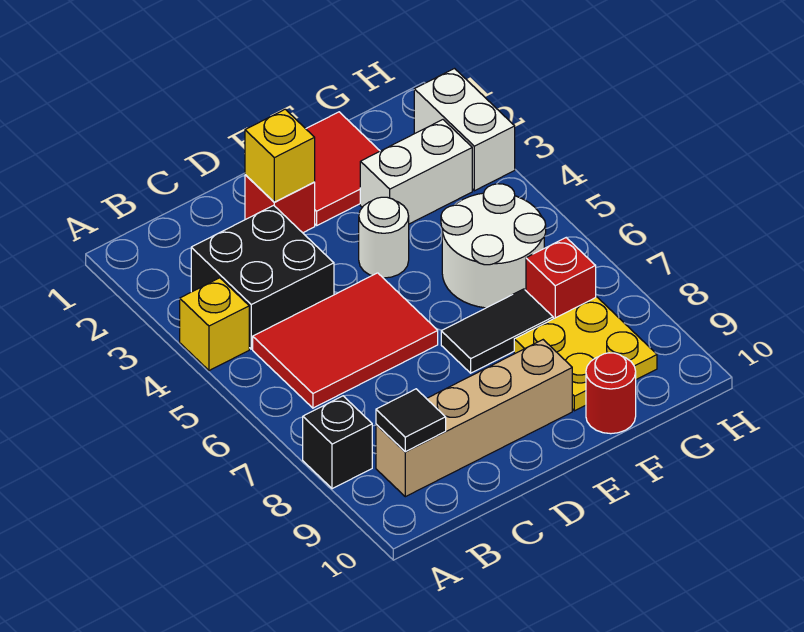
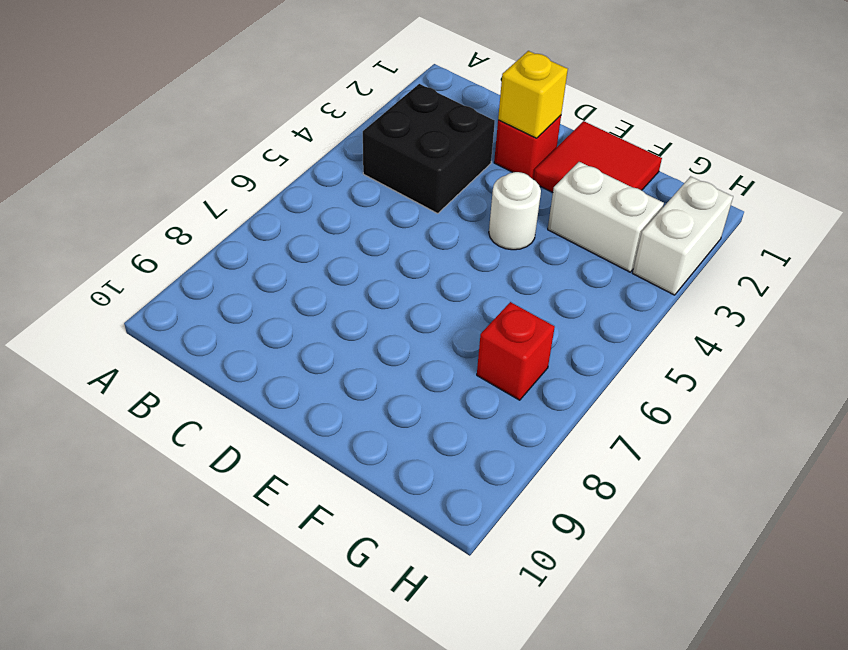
none -> yellow 1x1 brick [180,278,249,371]
none -> black 1x1 brick [303,396,372,489]
none -> red 2x3 tile [253,273,438,408]

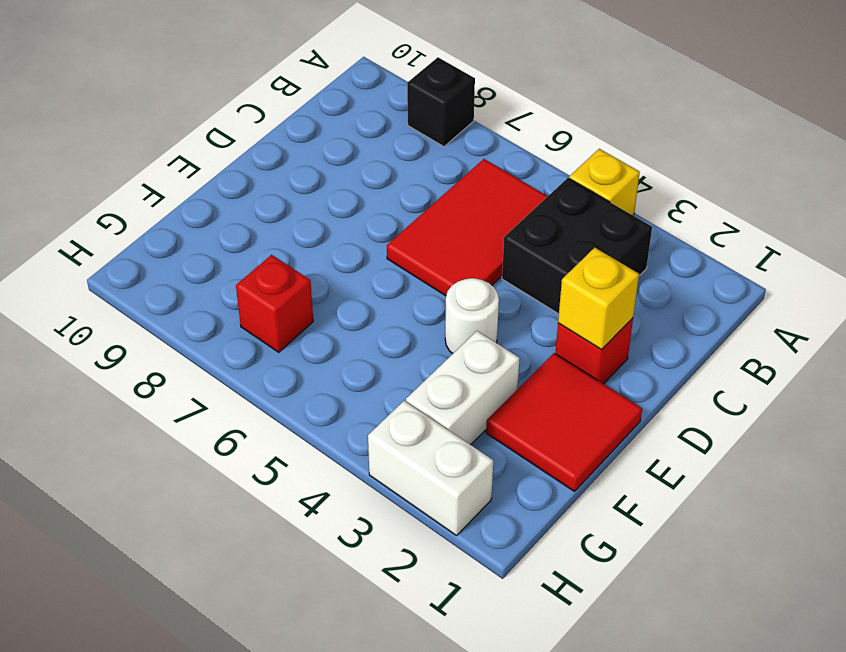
none -> tan 1x4 brick [376,340,572,497]
none -> black 1x2 tile [441,289,553,373]
none -> white 2x2 round brick [441,184,546,308]

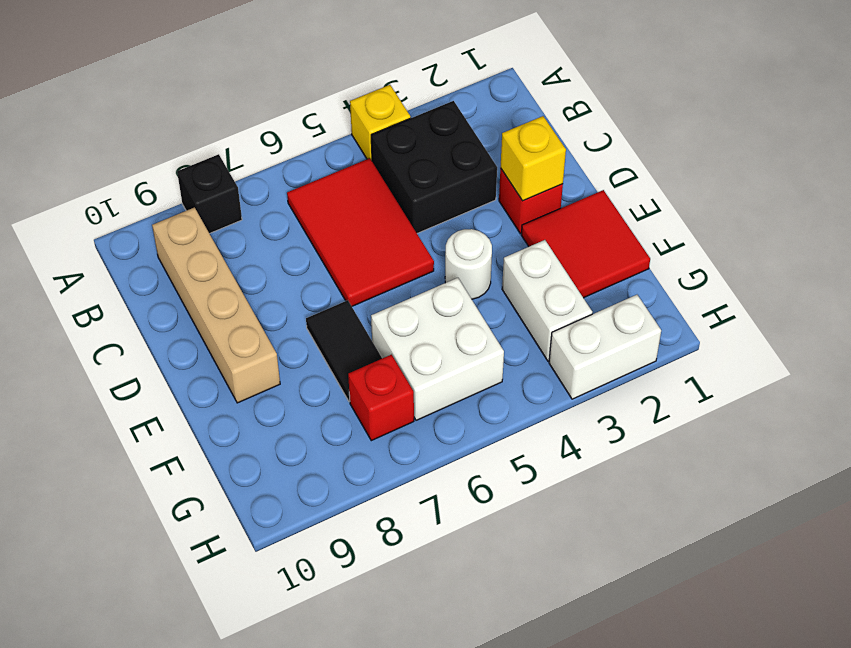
white 2x2 brick [371,278,504,420] -> white 2x2 round brick [441,184,546,308]
none -> yellow 2x2 plate [514,297,657,411]
none -> red 1x1 round brick [586,353,636,434]
none -> black 1x1 tile [376,389,446,452]

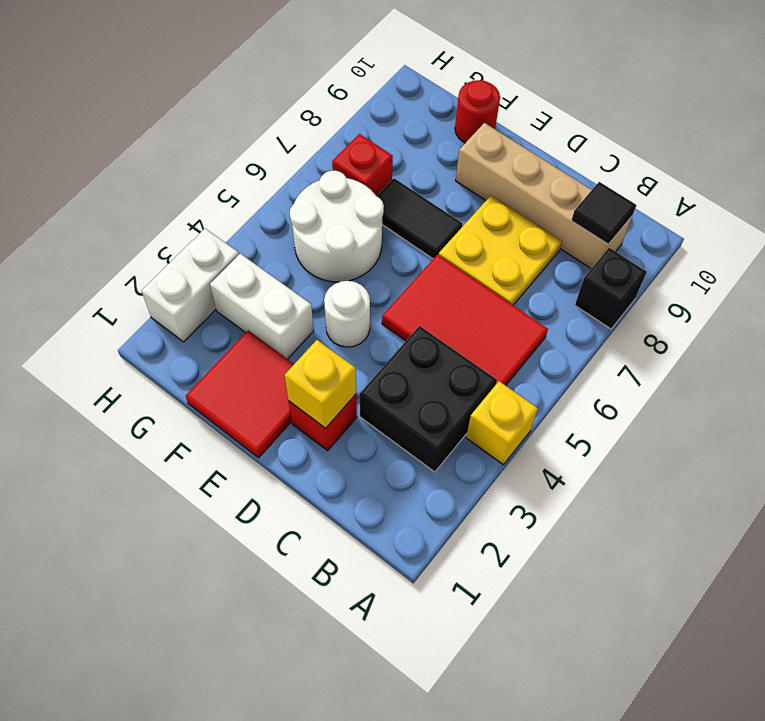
yellow 2x2 plate [439,196,562,305] -> yellow 2x2 plate moved to [514,297,657,411]

